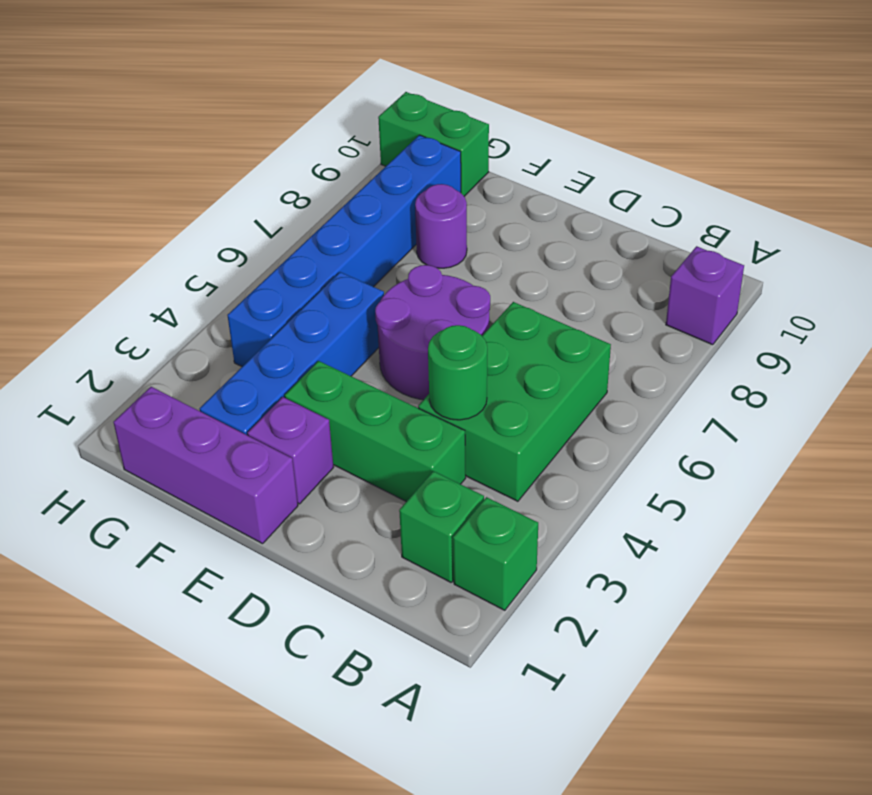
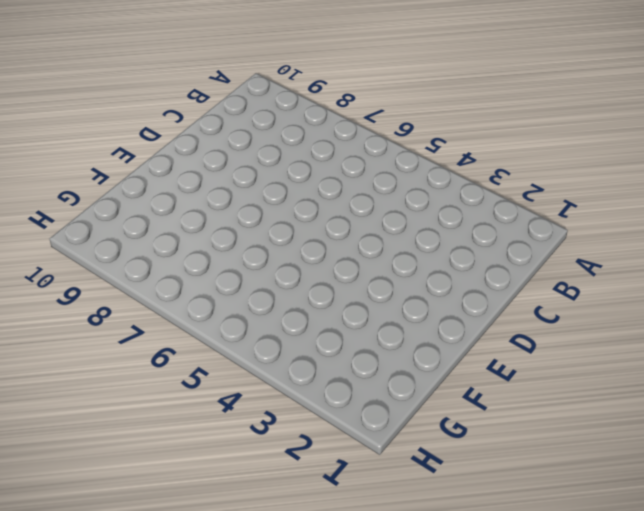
none -> green 1x1 brick [453,497,538,610]
none -> purple 1x1 brick [666,246,744,345]
none -> green 1x1 brick [399,471,484,582]

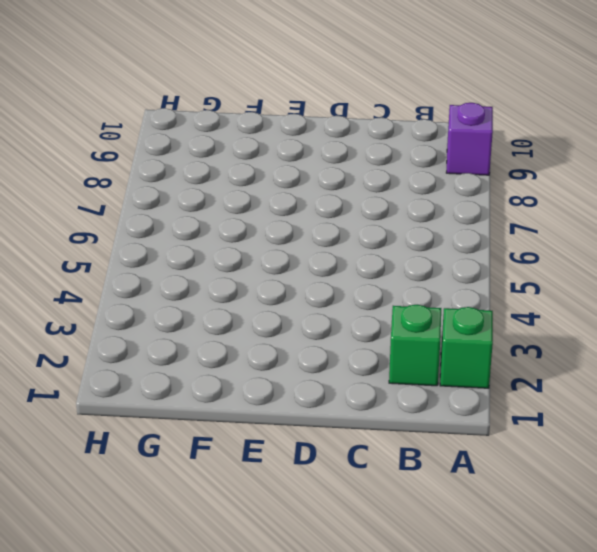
none -> green 2x3 brick [418,302,611,501]
none -> green 1x3 brick [285,361,466,502]
none -> purple 2x2 round brick [375,265,490,400]

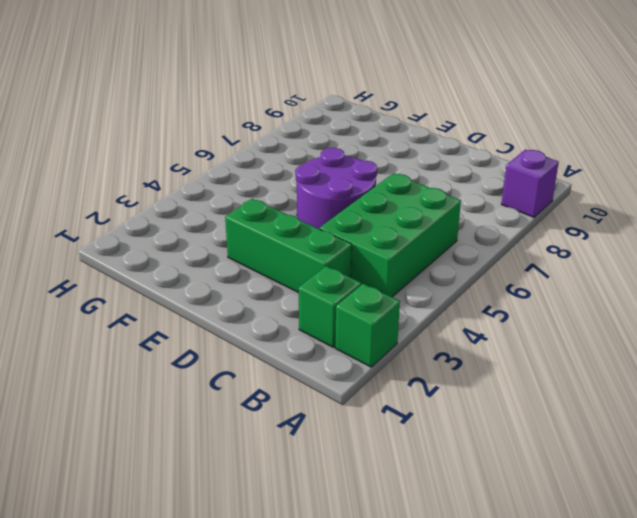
none -> purple 1x3 brick [113,387,298,544]
none -> purple 1x1 brick [247,397,334,504]
none -> blue 1x4 brick [200,272,384,435]

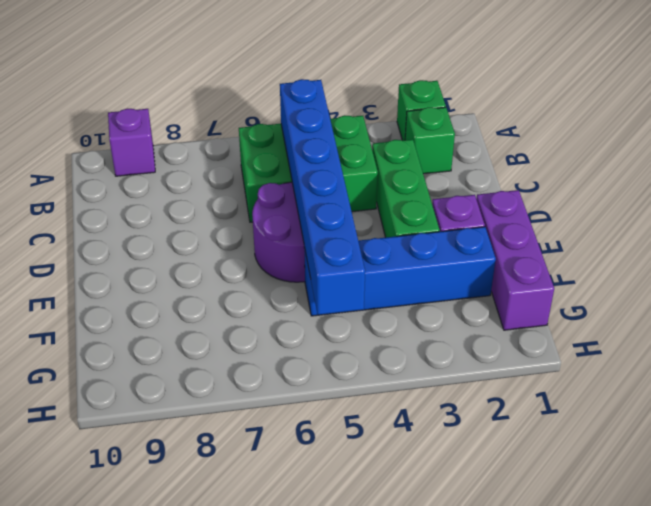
blue 1x6 brick [280,79,365,315] -> blue 1x6 brick turned to [227,135,461,366]
none -> purple 1x1 round brick [415,184,467,268]
none -> green 1x2 brick [378,92,489,196]
none -> green 1x1 round brick [428,325,487,420]

